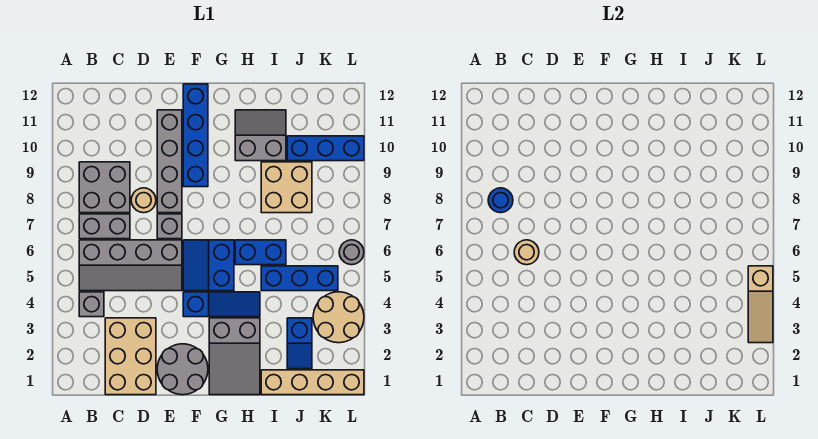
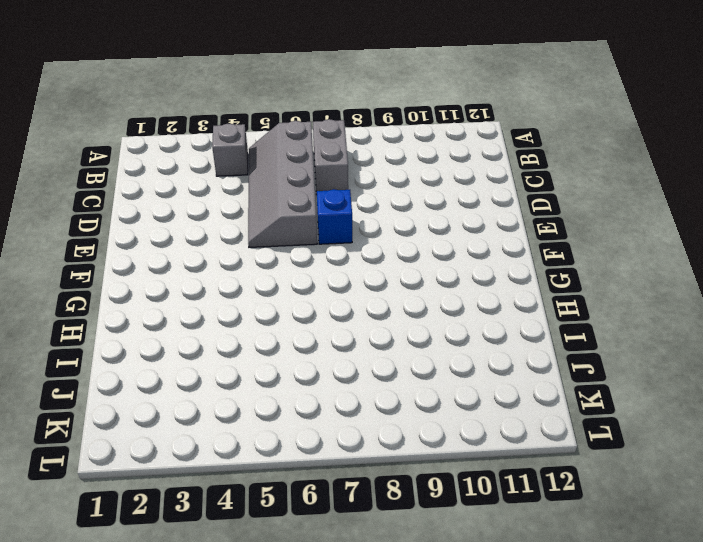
blue 1x1 brick [317,189,352,244] -> grey 1x1 brick [157,214,182,239]
none -> grey 2x2 brick [79,162,130,213]
none -> tan 2x3 brick [105,318,156,395]
none -> tan 1x1 round brick [131,188,156,213]

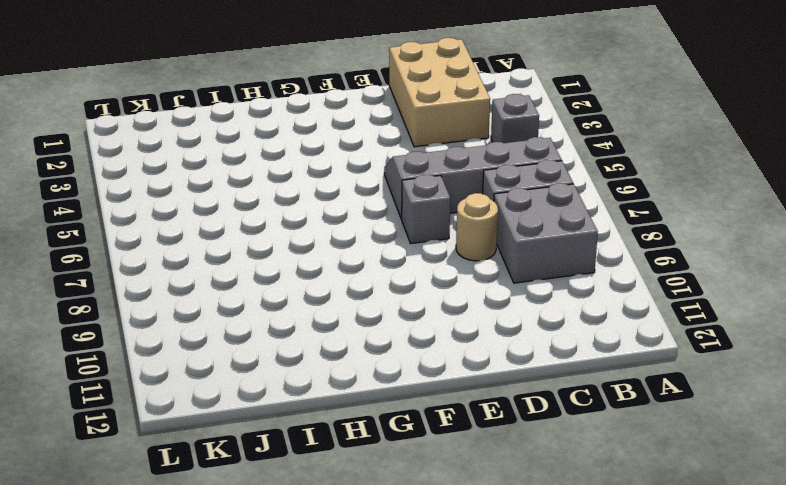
none -> grey 2x2 round brick [157,344,208,395]
none -> grey 1x4 brick [157,110,182,213]
none -> blue 1x3 slope [183,292,260,317]

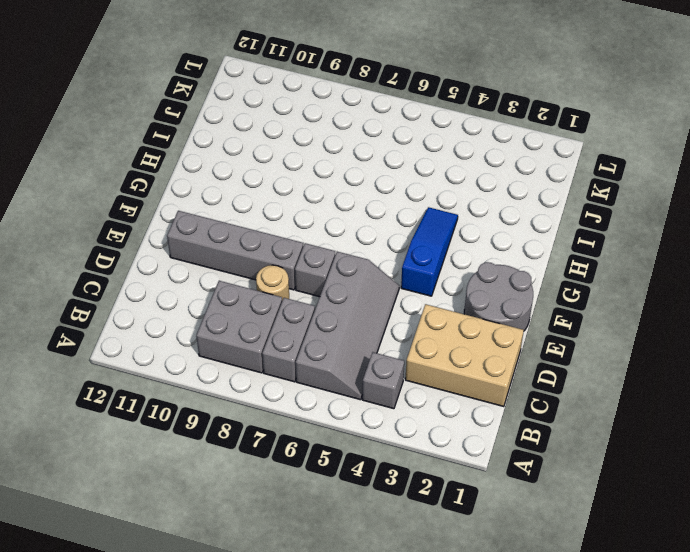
none -> blue 2x2 slope [183,240,234,291]
none -> blue 1x4 brick [183,84,208,187]
none -> grey 2x3 slope [209,318,260,395]

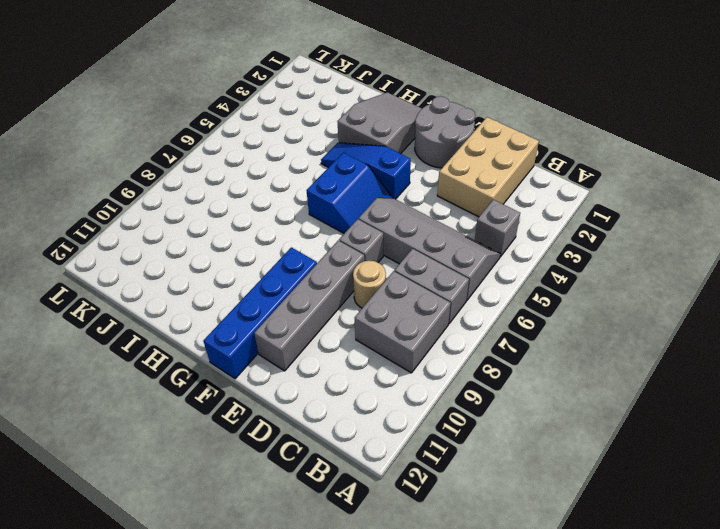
none -> blue 1x2 brick [235,240,286,265]
none -> grey 2x2 slope [235,110,286,161]
none -> tan 1x4 brick [261,370,364,395]

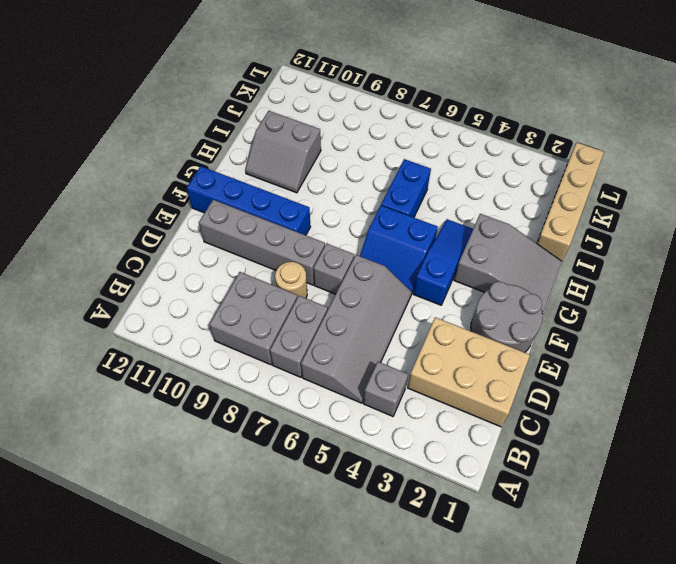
grey 2x2 slope [245,111,321,193] -> grey 2x2 slope turned to [235,110,286,161]
none -> blue 1x3 brick [261,266,338,291]
none -> tan 2x2 brick [261,162,312,213]
none -> blue 1x2 slope [287,318,312,369]

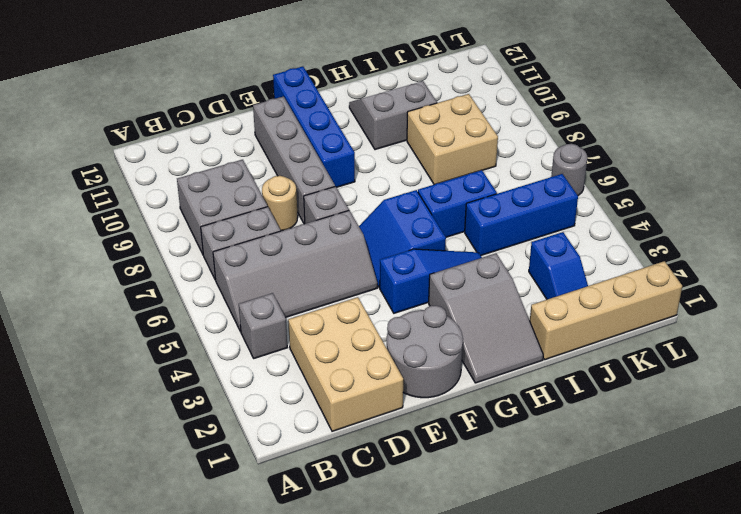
none -> blue 1x3 brick [287,136,364,161]
none -> tan 2x2 round brick [313,292,364,343]
none -> blue 1x1 round brick [488,188,513,213]

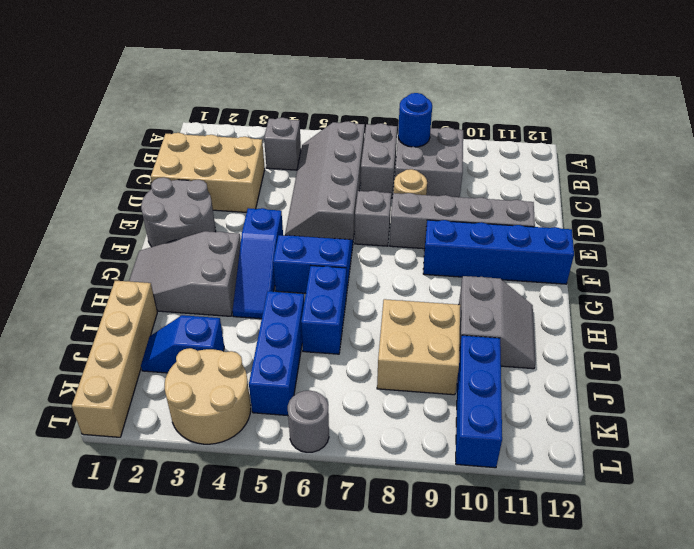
none -> tan 1x1 round brick [514,240,539,265]
none -> tan 1x3 slope [748,266,773,343]

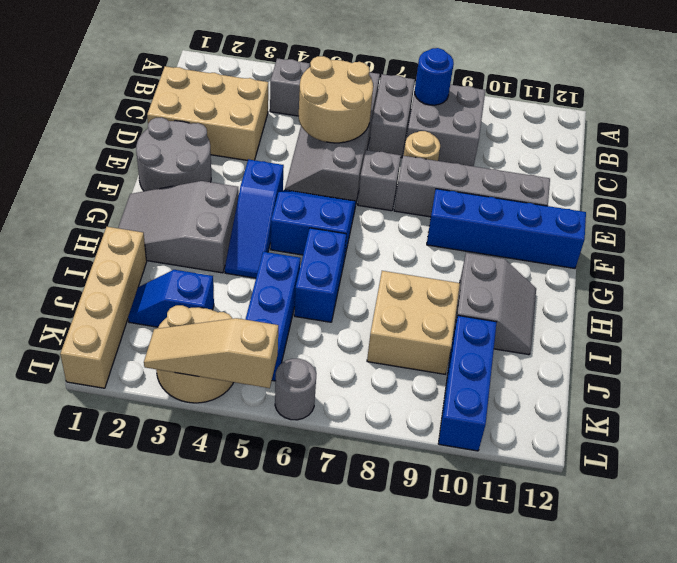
tan 2x2 round brick [299,56,373,143] -> tan 1x1 round brick [514,240,539,265]

